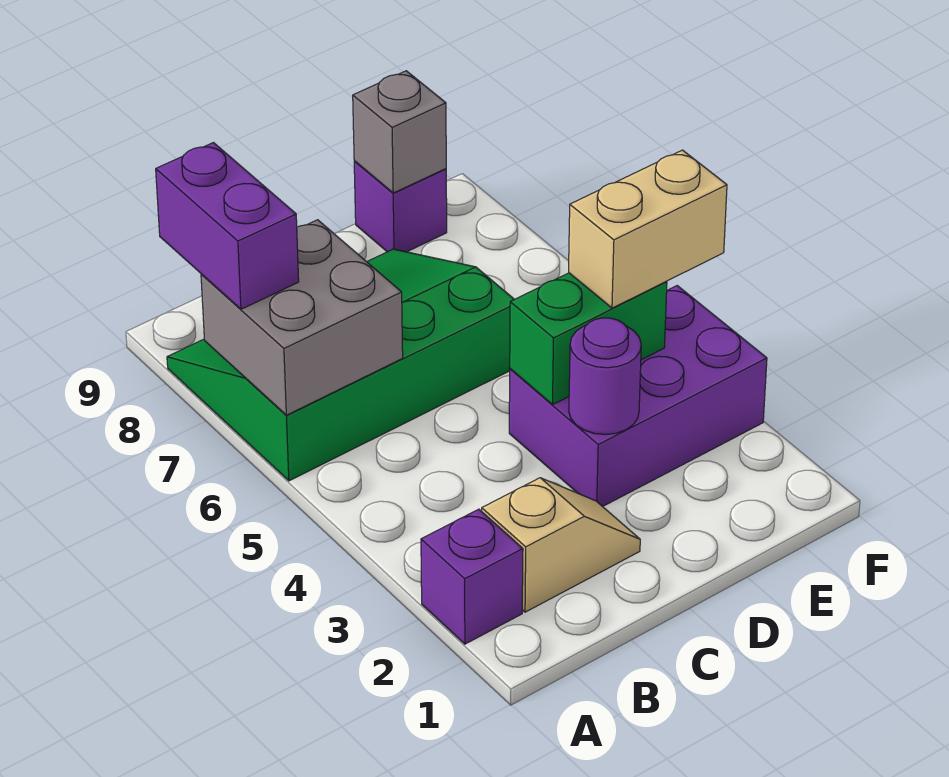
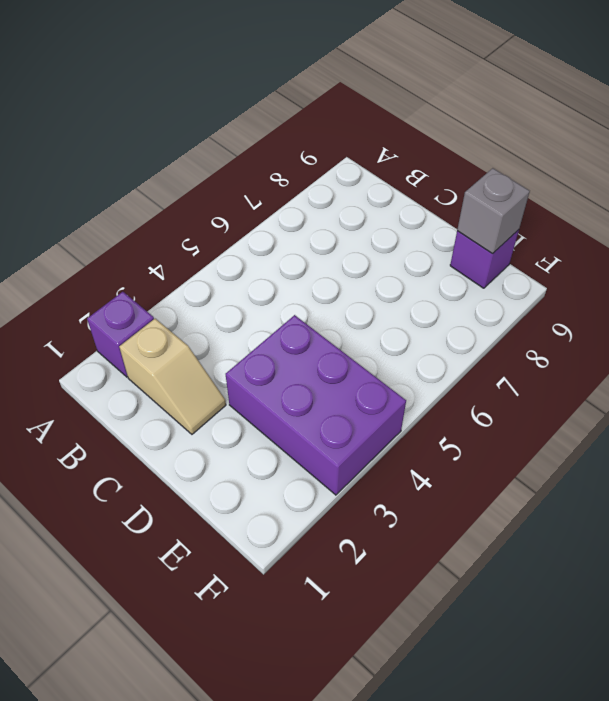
none -> green 3x4 slope [167,249,514,481]
none -> grey 2x2 brick [201,220,403,415]

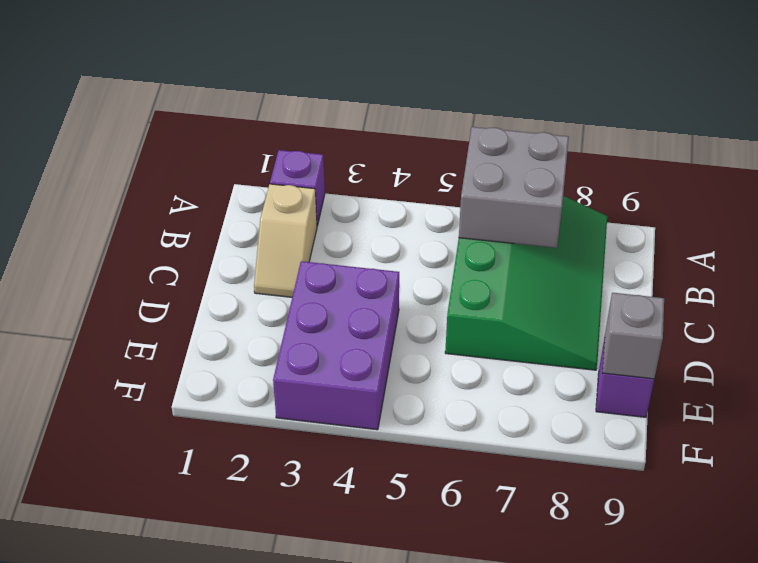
none -> purple 1x1 round brick [569,318,641,435]
none -> green 1x2 brick [510,273,667,405]

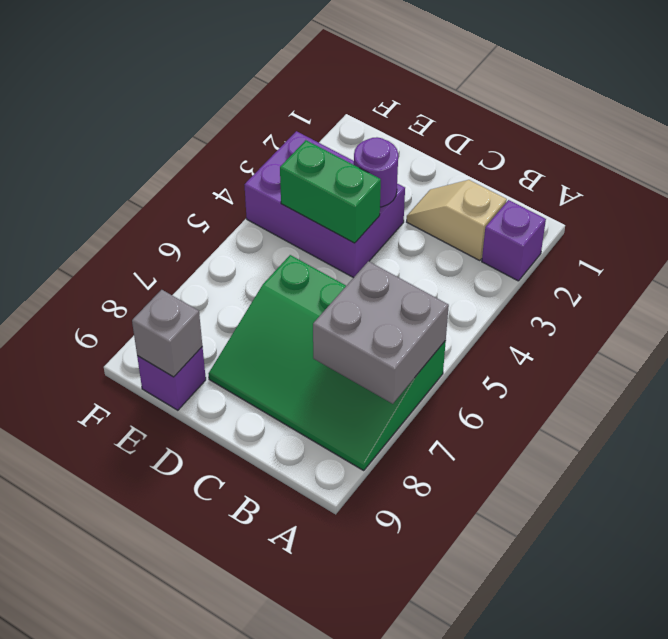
none -> purple 1x2 brick [156,143,299,309]
none -> tan 1x2 brick [569,150,727,308]

